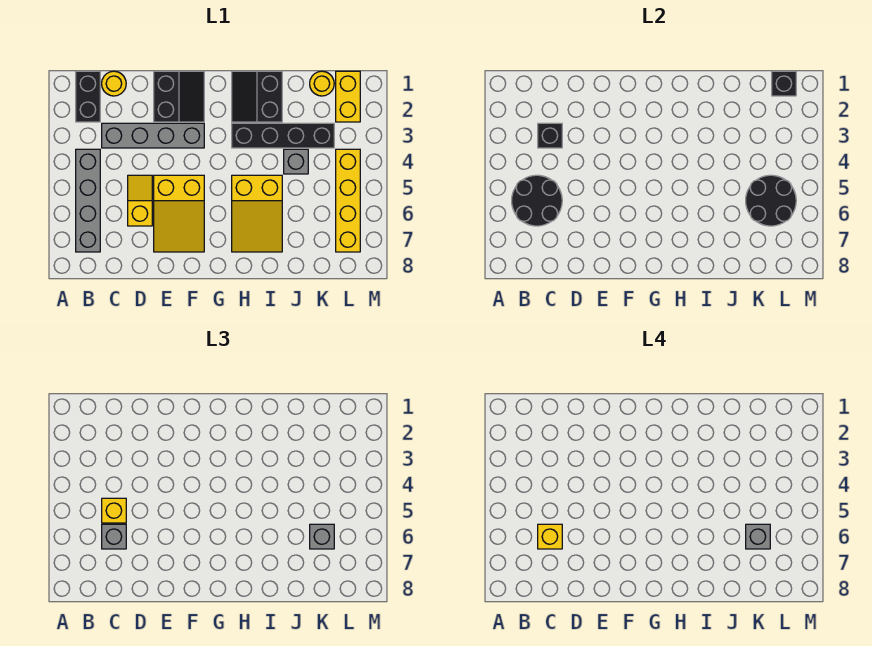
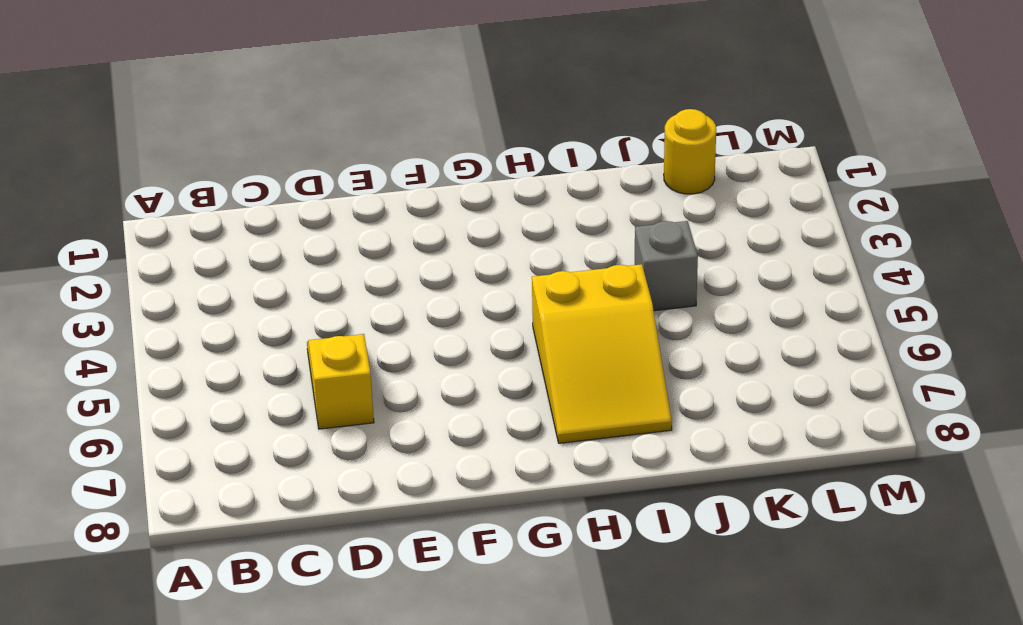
none -> black 1x2 brick [76,71,100,122]
none -> grey 1x4 brick [76,149,100,252]
none -> yellow 1x1 round brick [102,71,126,96]

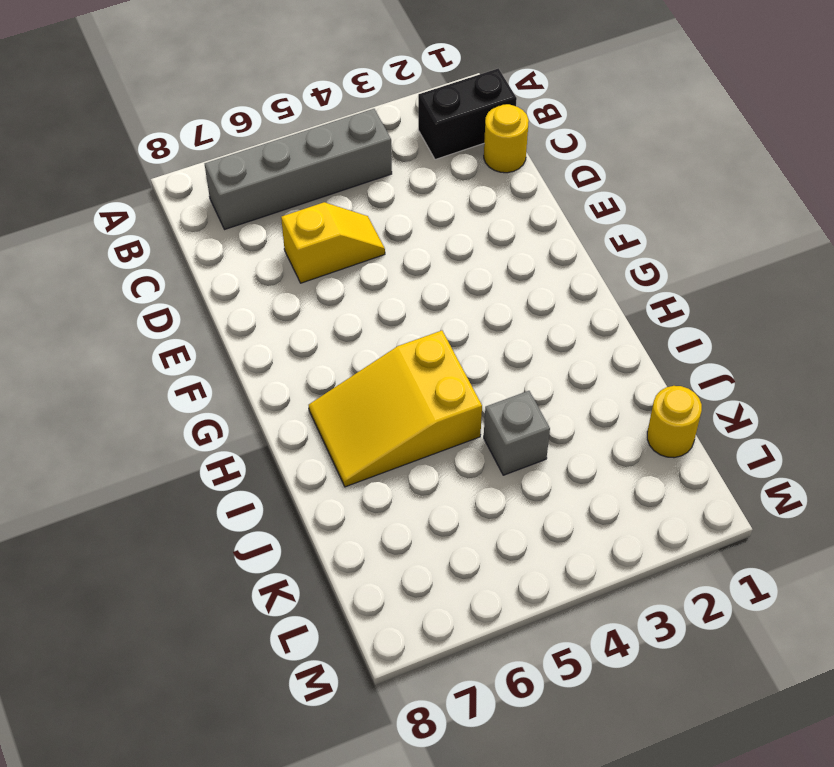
none -> grey 1x4 brick [102,123,204,148]
none -> black 2x2 slope [154,71,204,122]
none -> yellow 2x3 slope [154,175,204,252]

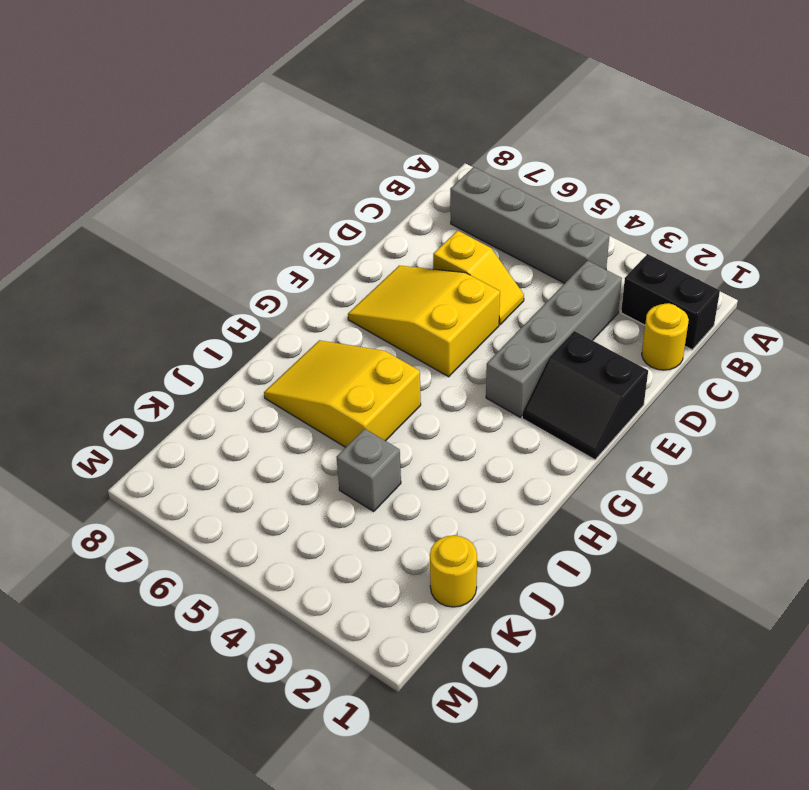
none -> black 2x2 slope [232,71,282,122]
none -> black 1x4 brick [232,123,334,148]
none -> yellow 1x2 brick [336,71,360,122]

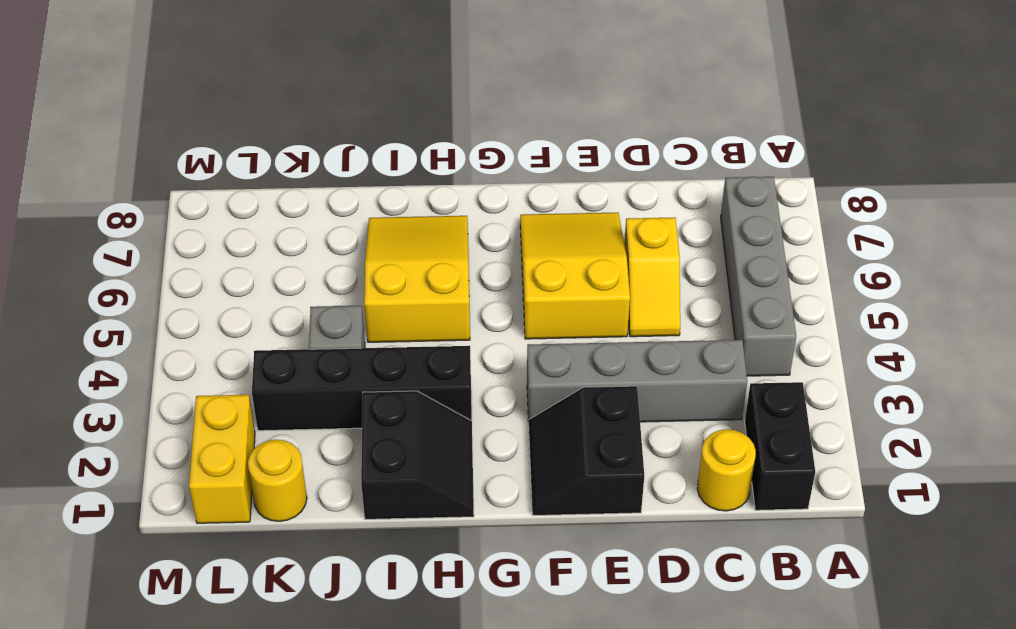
none -> yellow 1x4 brick [336,149,360,252]
none -> black 2x2 round brick [512,175,562,226]
none -> black 1x1 brick [538,123,562,148]

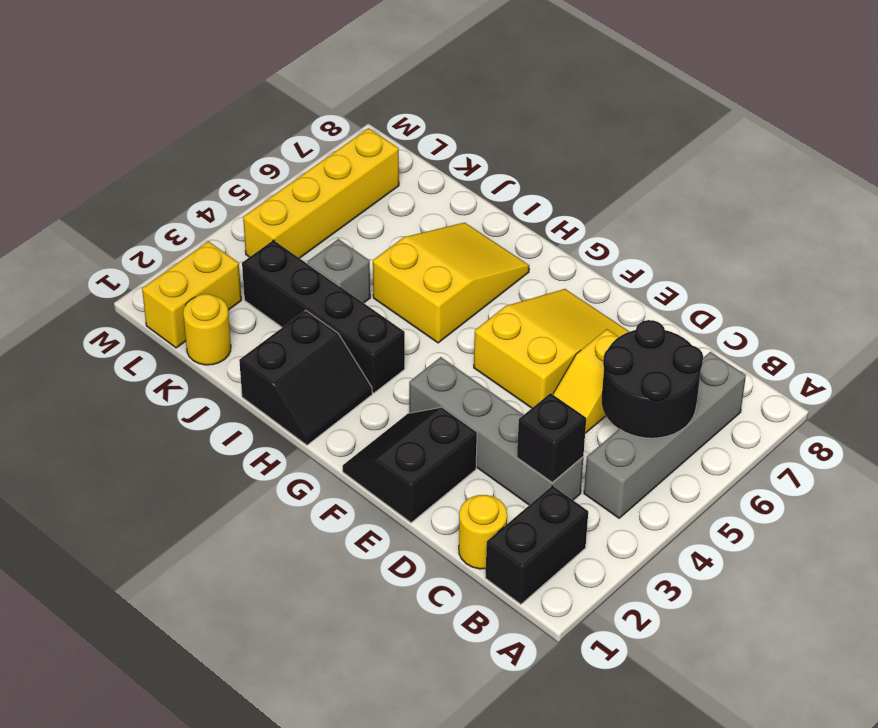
none -> black 2x2 round brick [746,175,796,226]
none -> black 1x1 brick [772,71,796,96]
none -> yellow 1x1 brick [102,498,126,523]

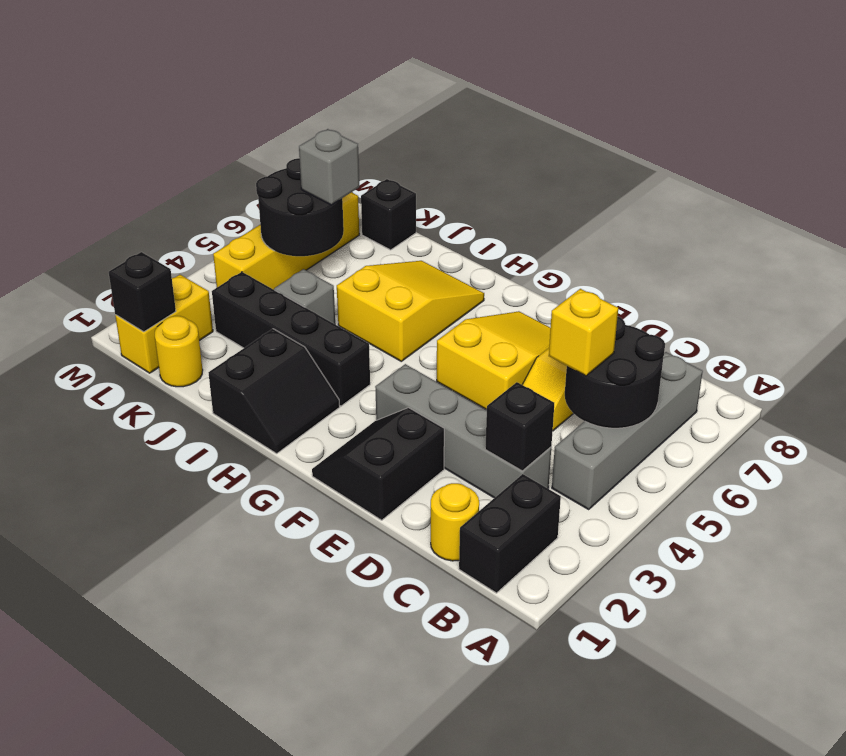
black 1x1 brick [361,179,416,250] -> none
none -> grey 1x1 brick [102,524,126,549]
none -> yellow 1x1 brick [538,524,562,549]
none -> grey 1x1 brick [746,524,770,549]

